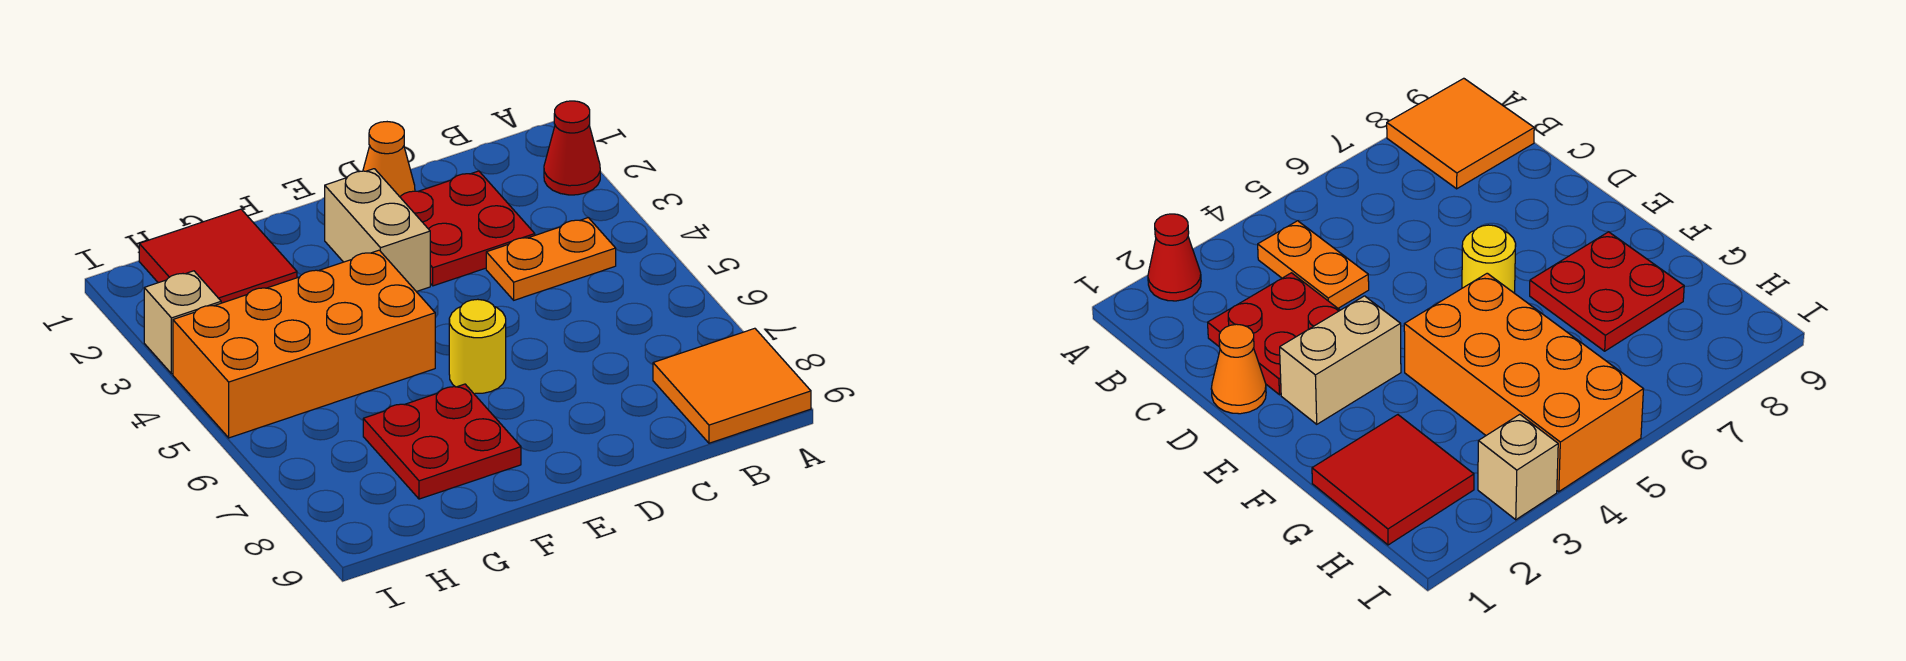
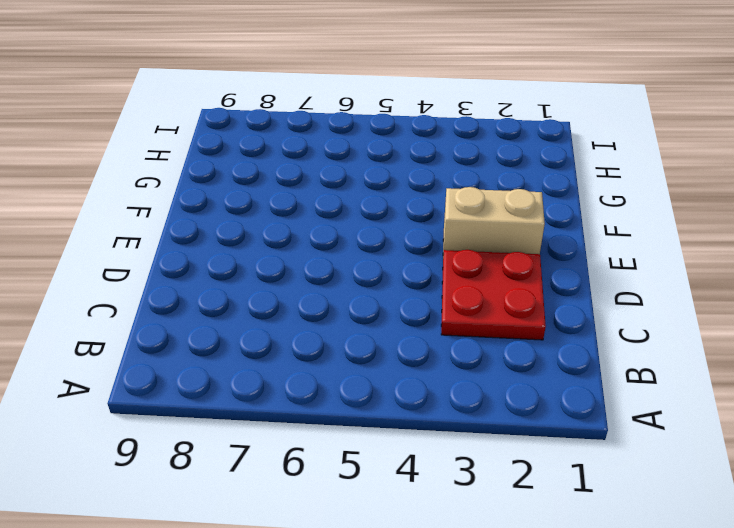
none -> red 1x1 cone [544,101,600,195]
none -> orange 2x2 tile [653,328,811,443]

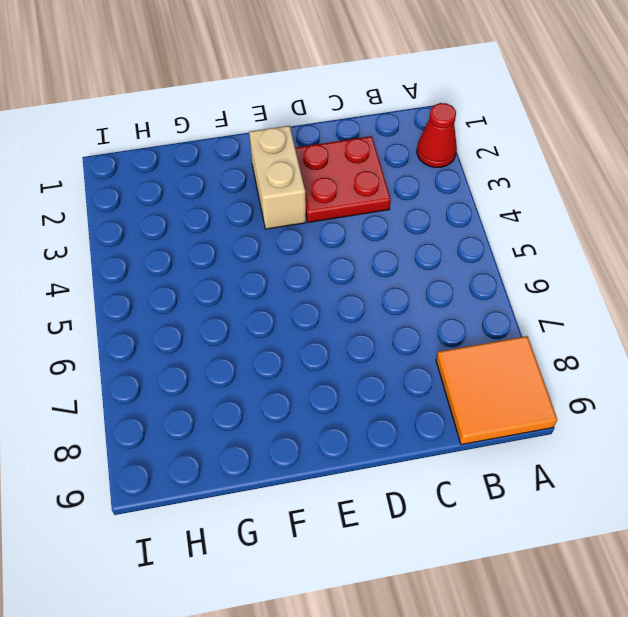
none -> orange 1x2 plate [486,218,616,300]
none -> orange 1x1 cone [363,122,415,197]

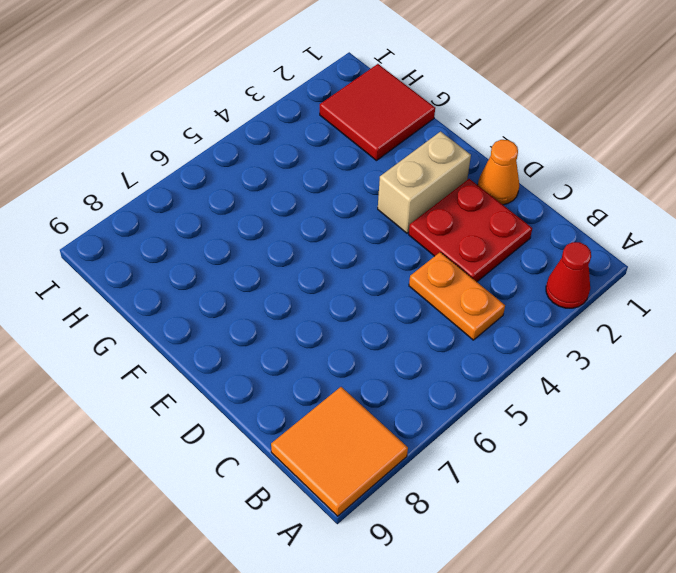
none -> yellow 1x1 round brick [449,299,506,394]
none -> orange 2x4 brick [173,250,435,438]

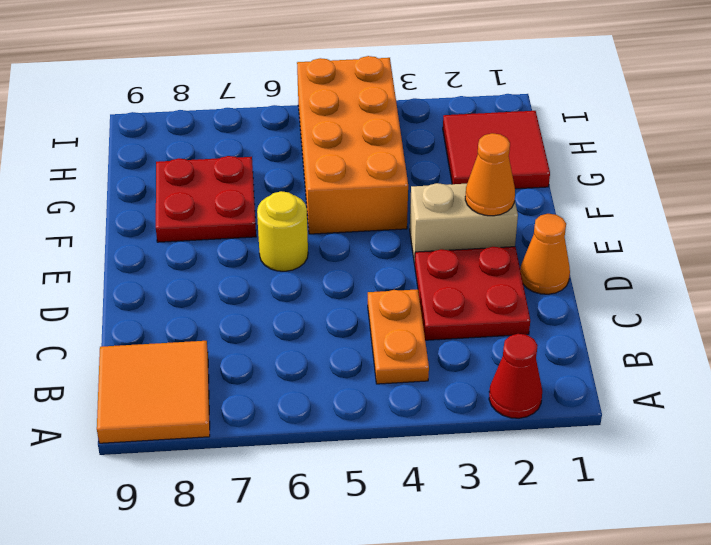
orange 1x1 cone [465,133,515,216] -> none
none -> tan 1x1 brick [144,271,221,374]

